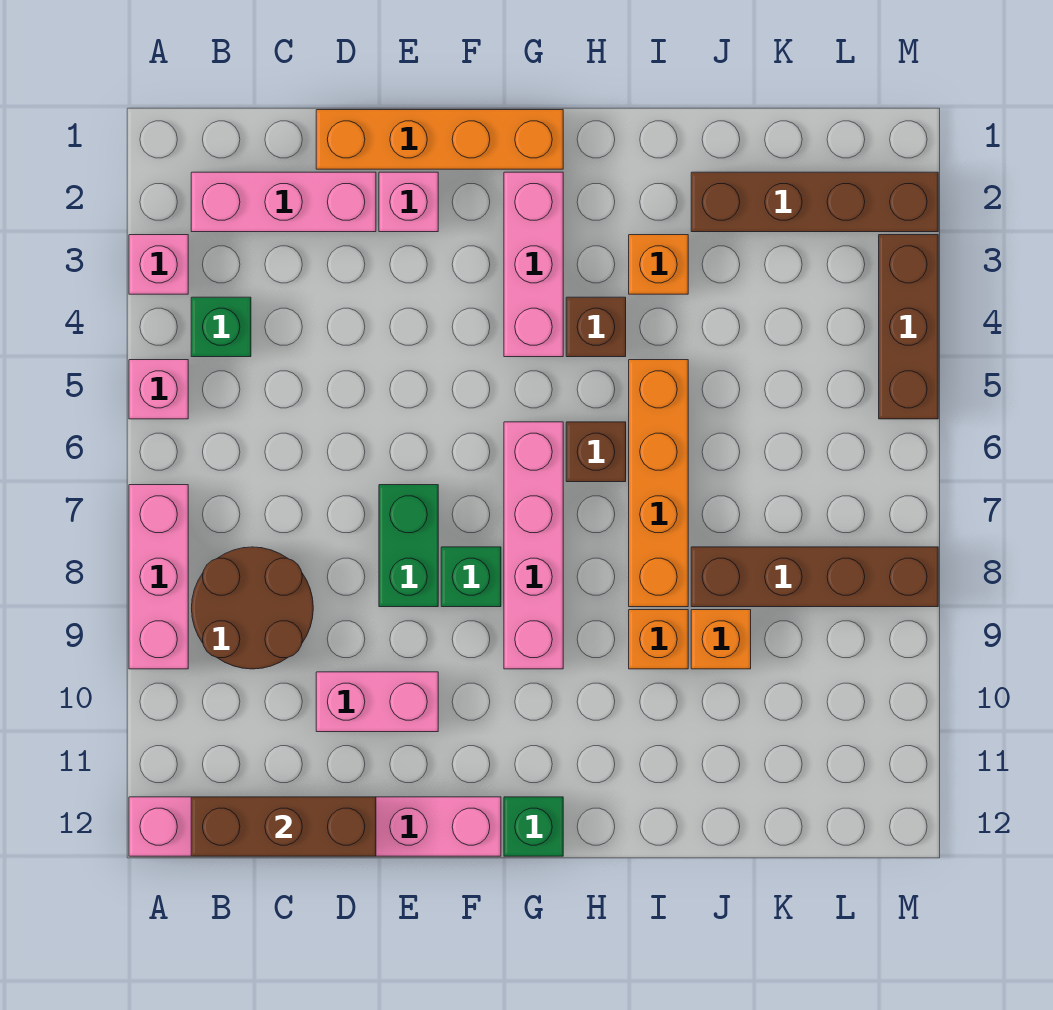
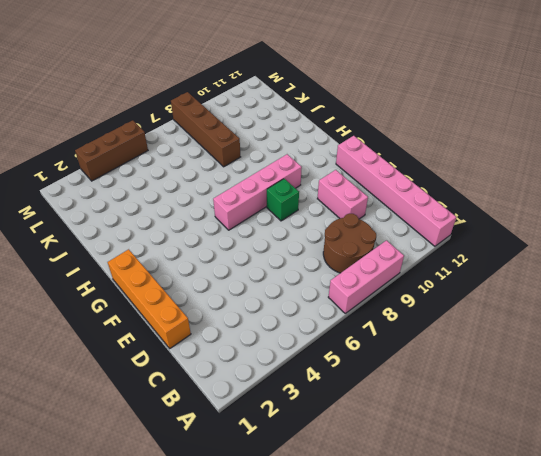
none -> pink 1x1 brick [129,235,188,294]
none -> pink 1x1 brick [129,360,188,419]
none -> pink 1x3 brick [191,172,376,232]

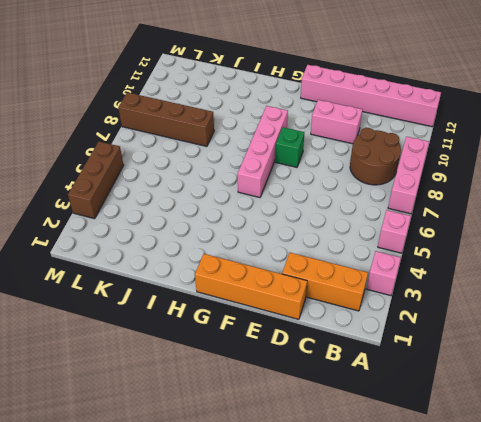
orange 1x3 brick [282,253,368,311] -> pink 1x3 brick [191,172,376,232]
none -> green 1x1 brick [191,297,251,357]
none -> pink 1x1 brick [379,172,438,232]
none -> green 1x2 brick [379,485,438,607]

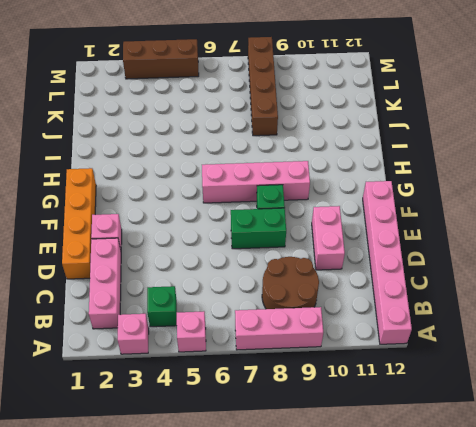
none -> pink 1x3 brick [504,172,563,357]
none -> green 1x1 brick [504,797,563,856]
none -> brown 1x1 brick [566,297,626,357]

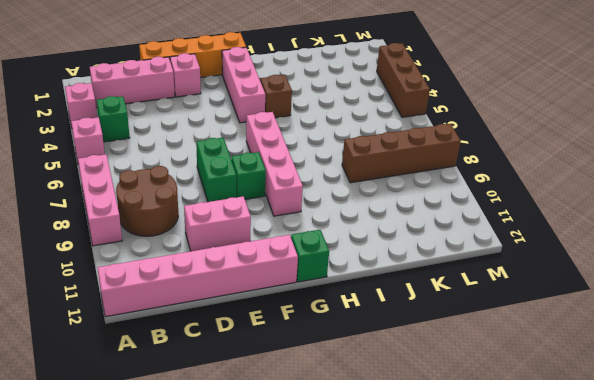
none -> brown 1x1 brick [566,422,626,482]
none -> orange 1x1 brick [629,235,688,294]
none -> orange 1x4 brick [629,360,688,607]

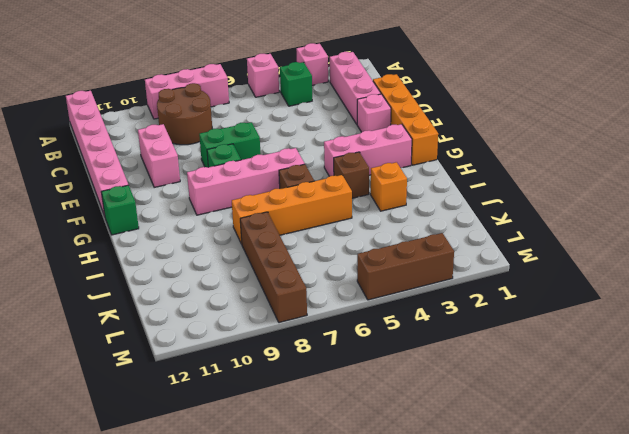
none -> orange 1x1 brick [629,610,688,669]
none -> brown 1x4 brick [691,172,938,232]
none -> orange 1x1 brick [691,610,751,669]

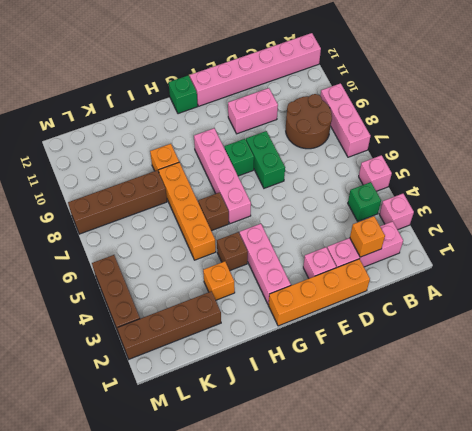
orange 1x1 brick [350,216,385,257] -> orange 1x1 brick moved to [691,610,751,669]
none -> brown 1x3 brick [191,797,376,856]

